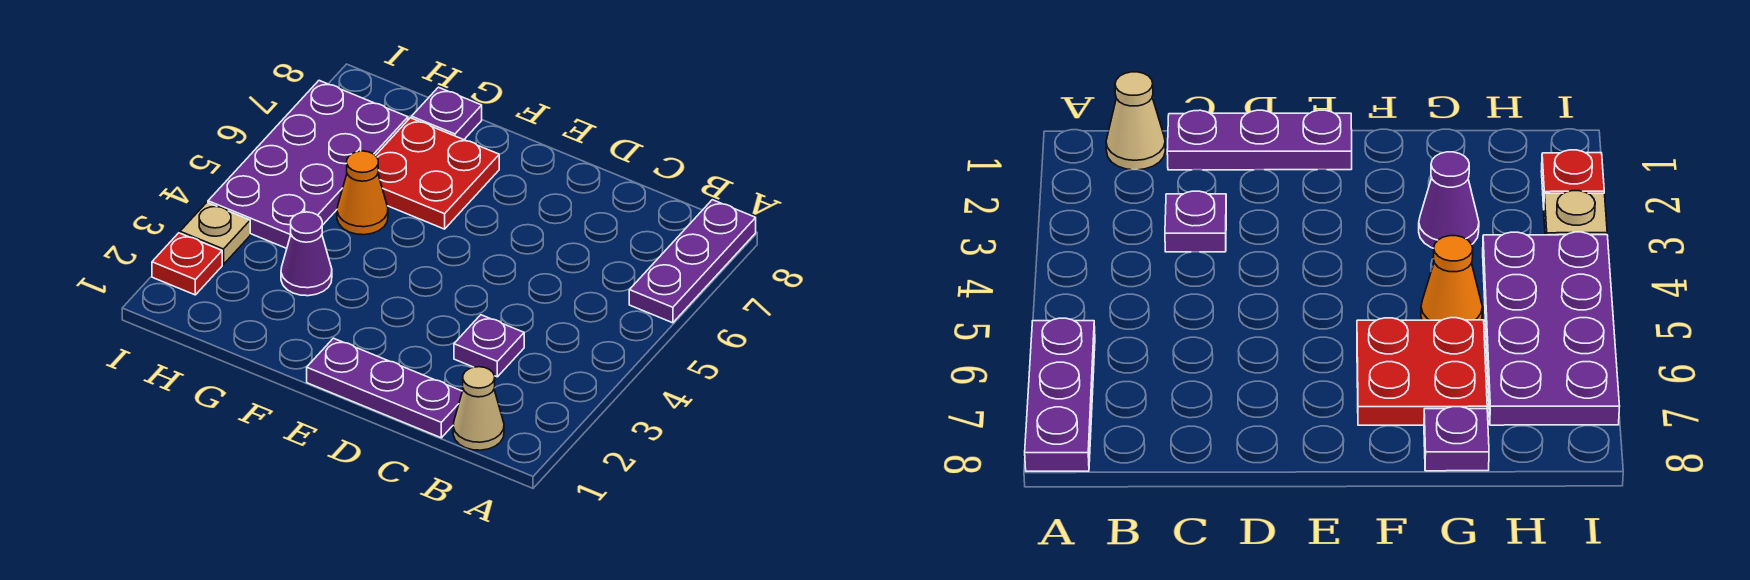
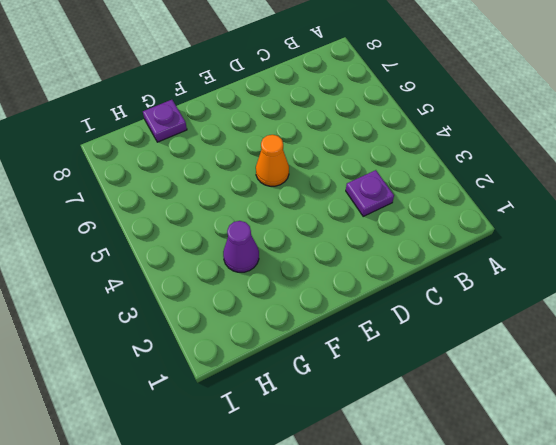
orange 1x1 cone [256,135,289,186] -> orange 1x1 cone moved to [337,151,388,235]
none -> purple 1x3 plate [629,200,756,323]
none -> tan 1x1 cone [453,367,504,450]

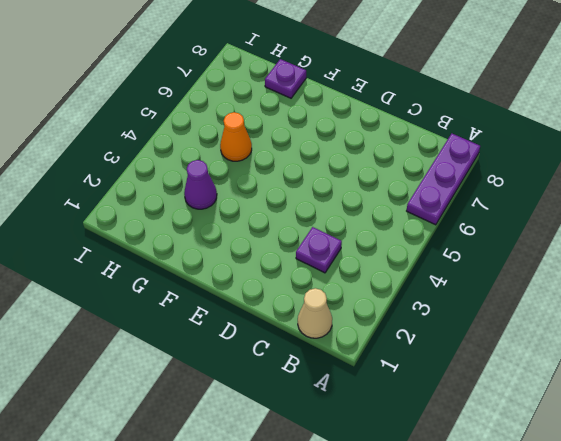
none -> purple 1x3 plate [307,338,462,438]
none -> red 2x2 plate [376,118,499,229]

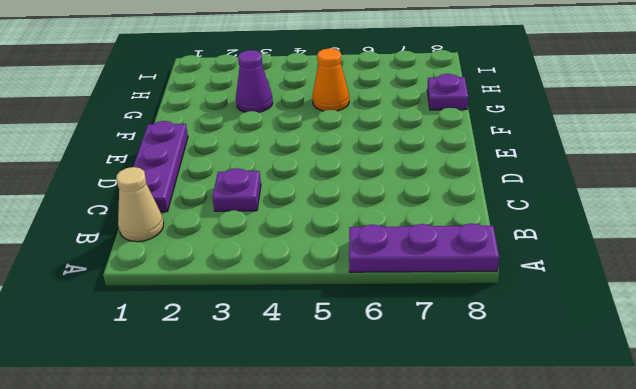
none -> red 2x2 plate [376,118,499,229]
none -> purple 2x4 plate [208,81,408,248]

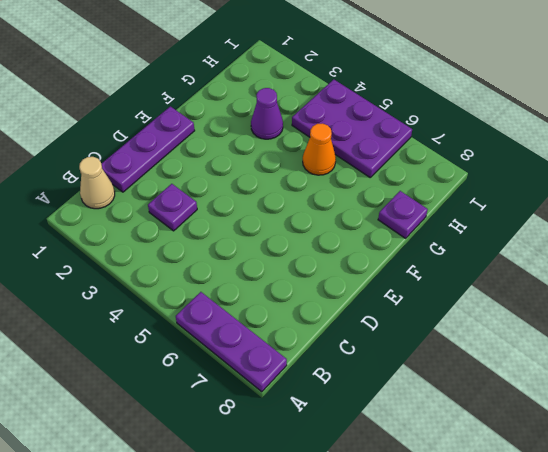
purple 2x3 plate [292,79,412,177] -> purple 2x4 plate [208,81,408,248]
none -> red 2x2 plate [376,118,499,229]
none -> red 1x1 plate [152,233,222,295]

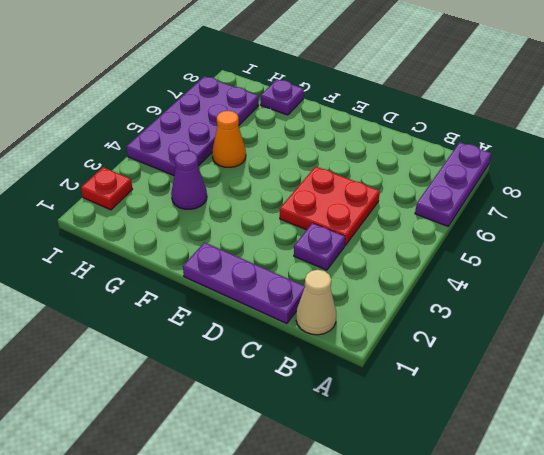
red 2x2 plate [280,166,380,245] -> red 2x2 plate moved to [376,118,499,229]
none -> tan 1x1 plate [180,203,250,264]

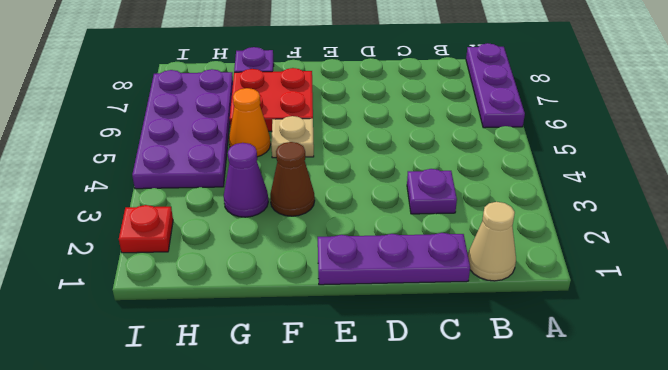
brown 1x1 cone [270,142,315,216] -> none
tan 1x1 plate [271,116,314,158] -> tan 1x1 plate moved to [180,203,250,264]

